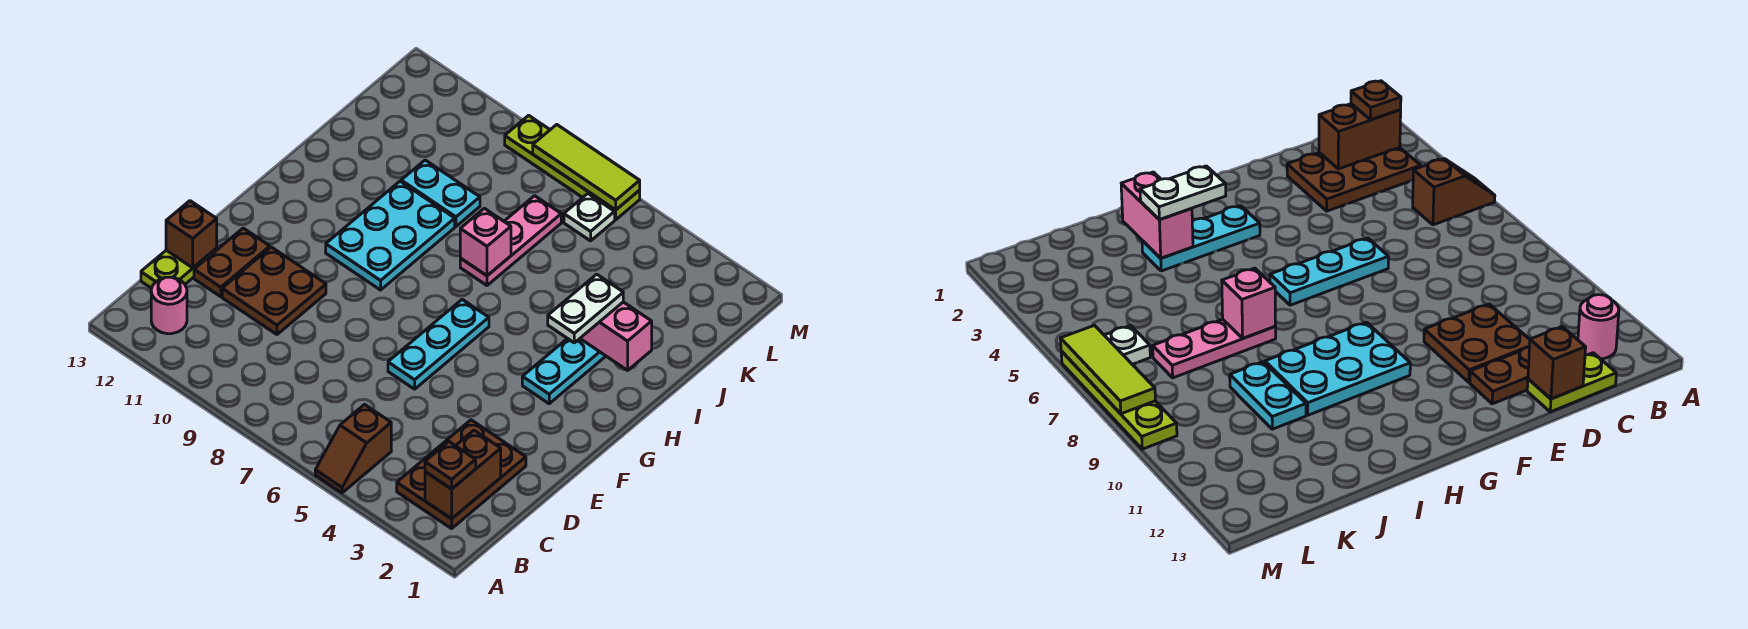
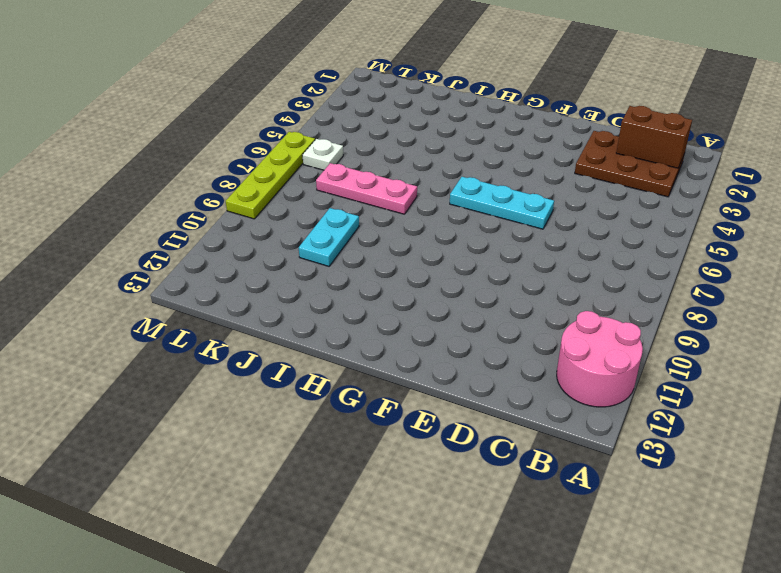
pink 2x2 round brick [557,311,643,407] -> pink 1x1 round brick [151,277,187,334]
none -> brown 1x2 slope [315,405,391,493]
none -> lime 1x2 plate [141,248,217,288]
none -> brown 2x2 plate [222,247,326,334]

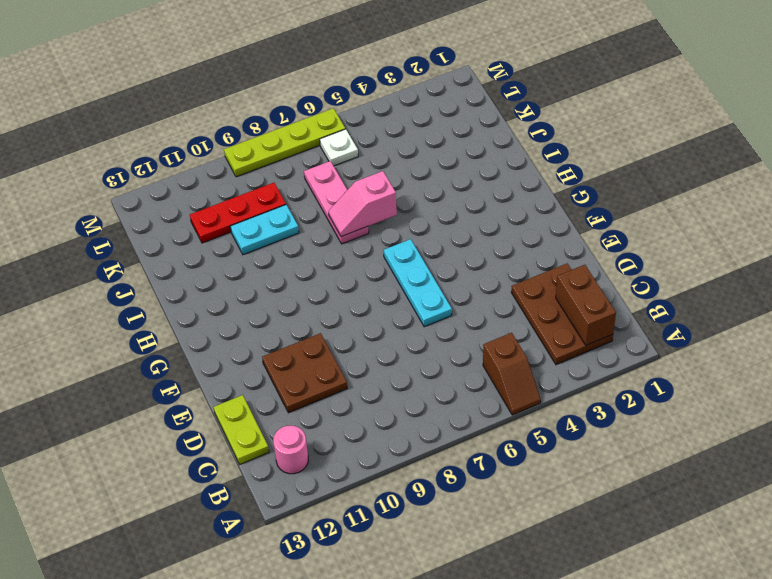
pink 1x2 slope [329,171,397,237] -> pink 1x1 brick [460,208,511,276]
red 1x3 plate [190,183,286,243] -> none
none -> brown 1x2 plate [194,228,270,297]
none -> cyan 1x3 plate [522,338,606,404]
none -> cyan 2x3 plate [326,181,455,290]

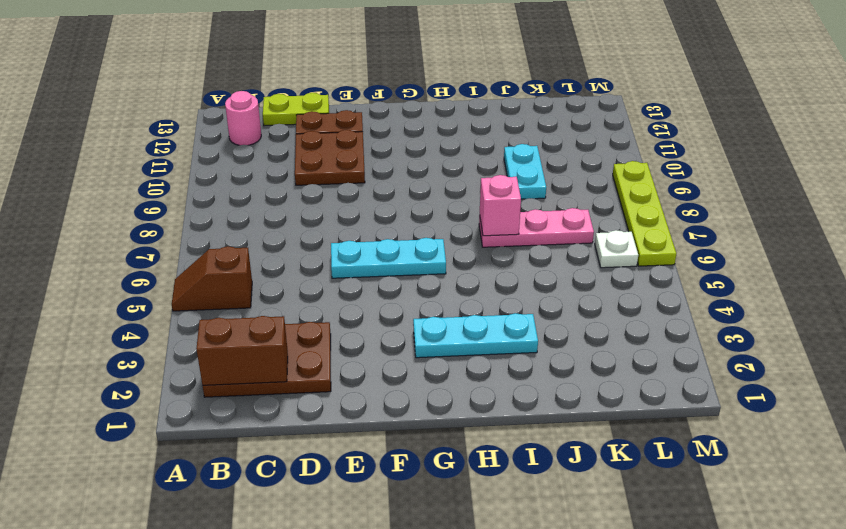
none -> cyan 2x3 plate [326,181,455,290]
none -> brown 1x1 brick [166,201,217,268]
none -> pink 1x2 brick [580,302,652,370]

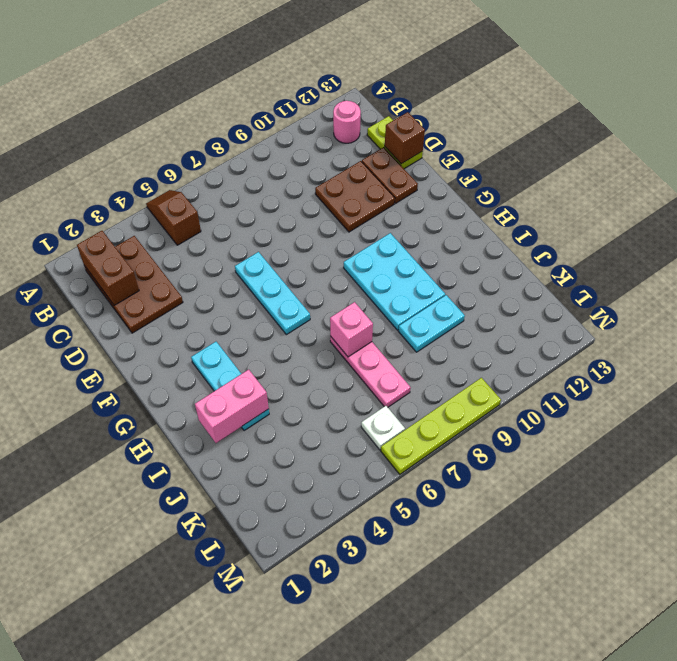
none -> lime 1x3 tile [533,125,640,210]
none -> brown 1x1 plate [425,442,476,489]
none -> white 1x2 plate [548,274,623,343]

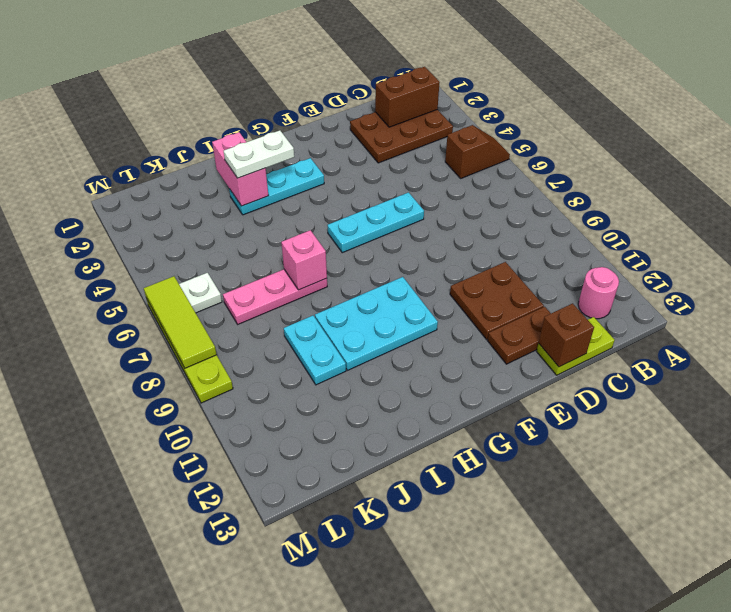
none -> brown 1x1 plate [425,442,476,489]

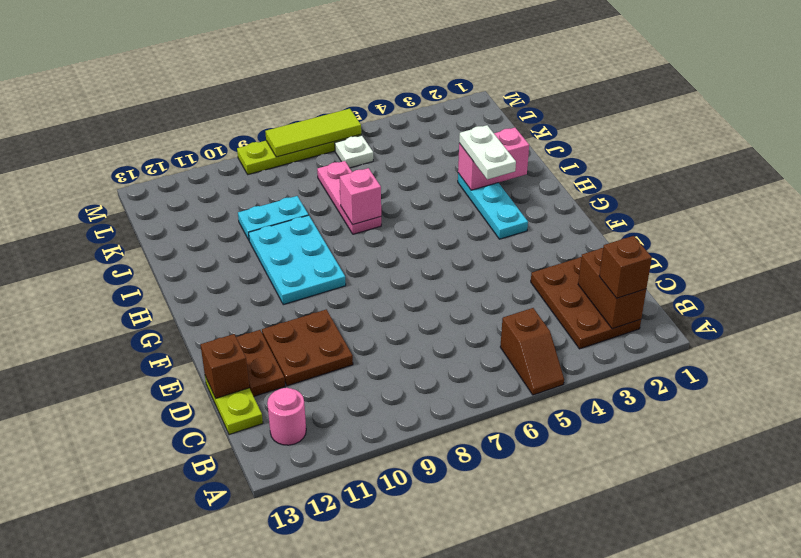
brown 1x1 brick [599,236,652,298] -> brown 1x1 plate [425,442,476,489]
none -> cyan 1x3 plate [388,300,489,389]

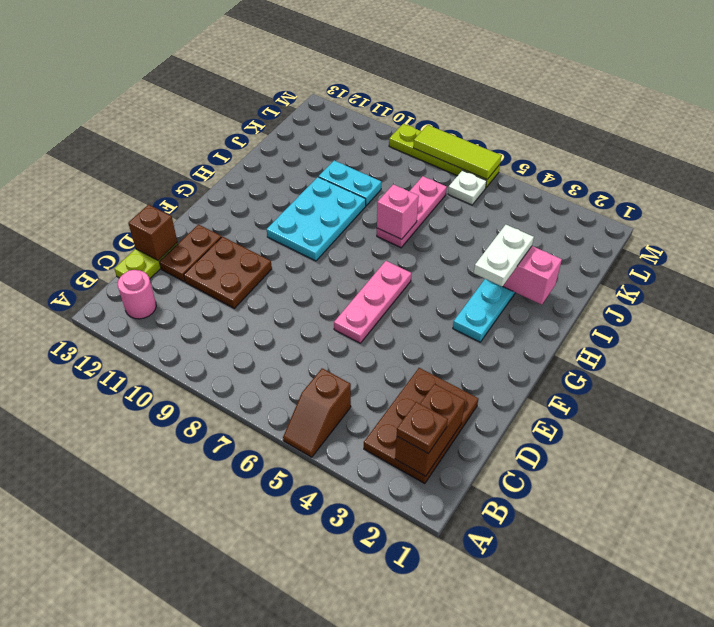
pink 1x3 plate [334,261,412,343] -> cyan 1x3 plate [388,300,489,389]

